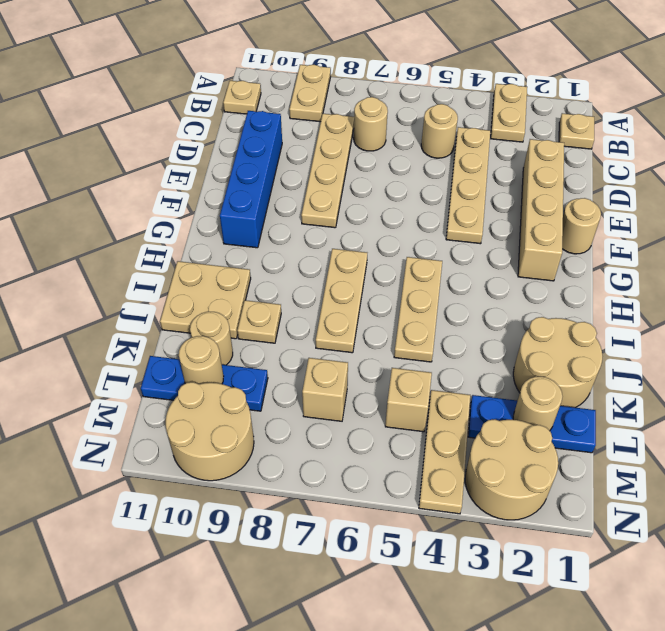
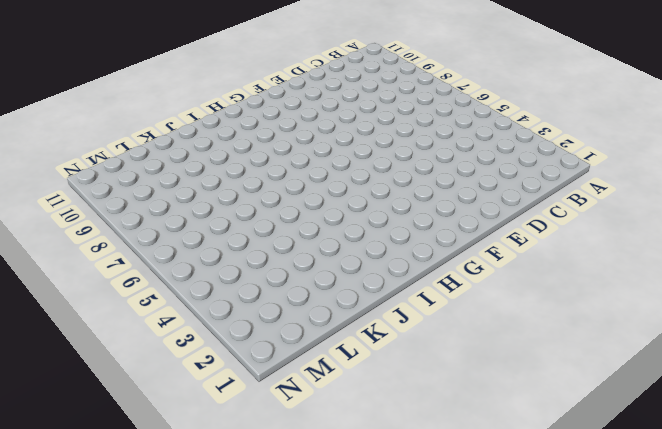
none -> tan 1x2 plate [491,84,527,142]
none -> tan 1x2 plate [289,65,331,122]
none -> tan 1x1 plate [559,113,594,149]

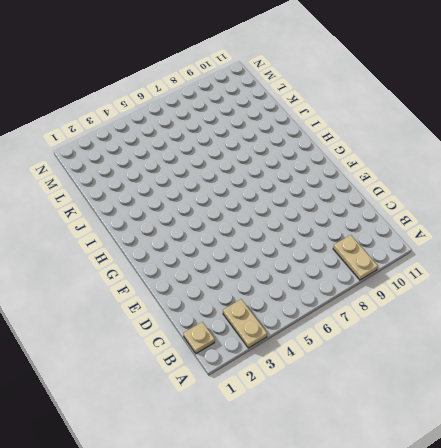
none -> tan 1x1 plate [223,81,261,114]
none -> tan 1x4 plate [446,127,490,244]
none -> tan 1x1 round brick [421,104,458,158]

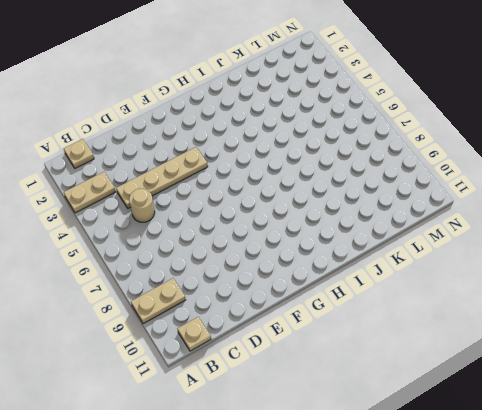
none -> tan 1x1 round brick [354,97,388,151]
none -> tan 1x4 plate [301,114,354,228]
none -> tan 1x4 brick [518,139,564,281]

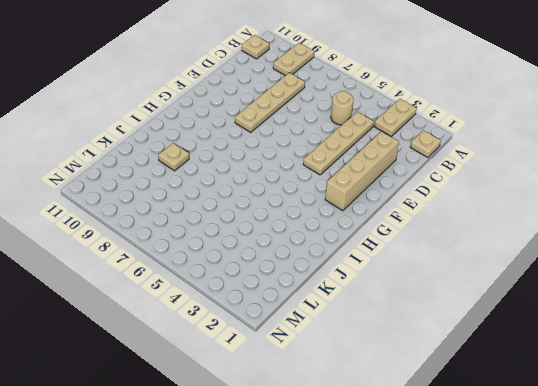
none -> tan 1x1 round brick [354,97,388,151]
none -> blue 1x4 brick [220,111,282,248]
none -> tan 1x1 round brick [562,198,601,254]

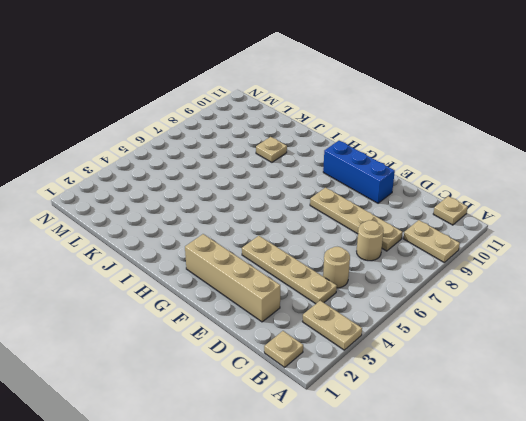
blue 1x3 brick [323,141,395,203] -> blue 1x4 brick [220,111,282,248]
none -> tan 1x1 round brick [562,198,601,254]
none -> tan 1x3 plate [394,257,442,362]
none -> tan 1x3 plate [316,249,367,353]

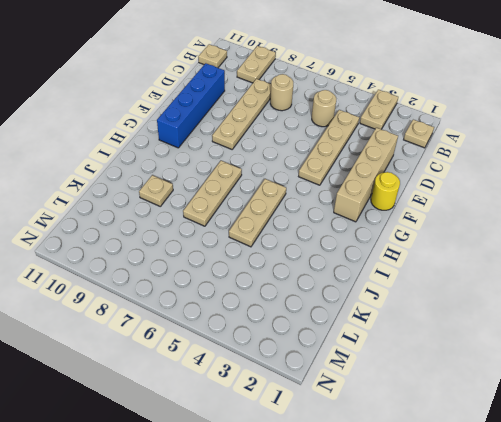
yellow 1x1 round brick [371,172,400,210] -> tan 1x1 round brick [562,198,601,254]
none -> tan 2x2 plate [160,261,251,339]
none -> tan 2x2 round brick [513,317,602,408]
none -> tan 1x1 round brick [190,312,233,365]

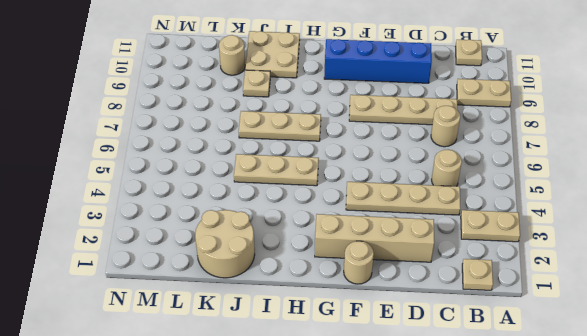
none -> blue 1x3 plate [468,395,596,453]
none -> tan 1x3 plate [419,390,470,514]
none -> tan 1x1 brick [385,368,432,432]

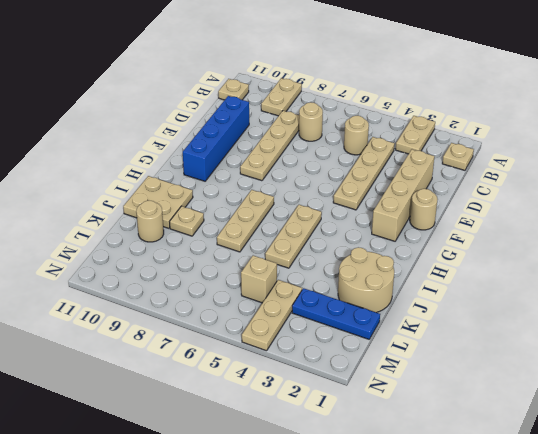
none -> tan 1x1 brick [302,358,348,421]
none -> blue 1x3 plate [141,356,268,411]
none -> tan 2x2 round brick [465,419,558,520]

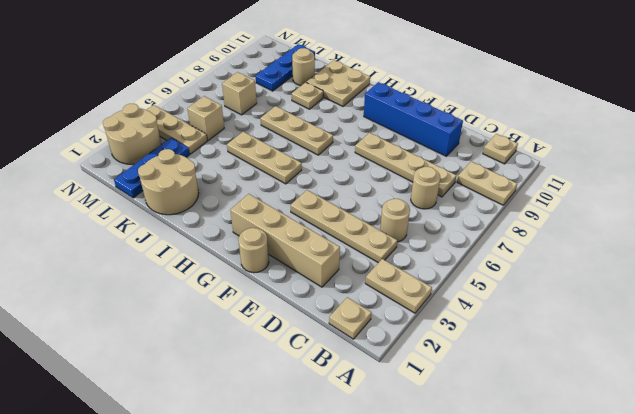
none -> tan 2x2 round brick [166,382,254,481]
none -> tan 1x1 round brick [513,376,563,431]
none -> tan 1x1 round brick [179,336,224,384]

